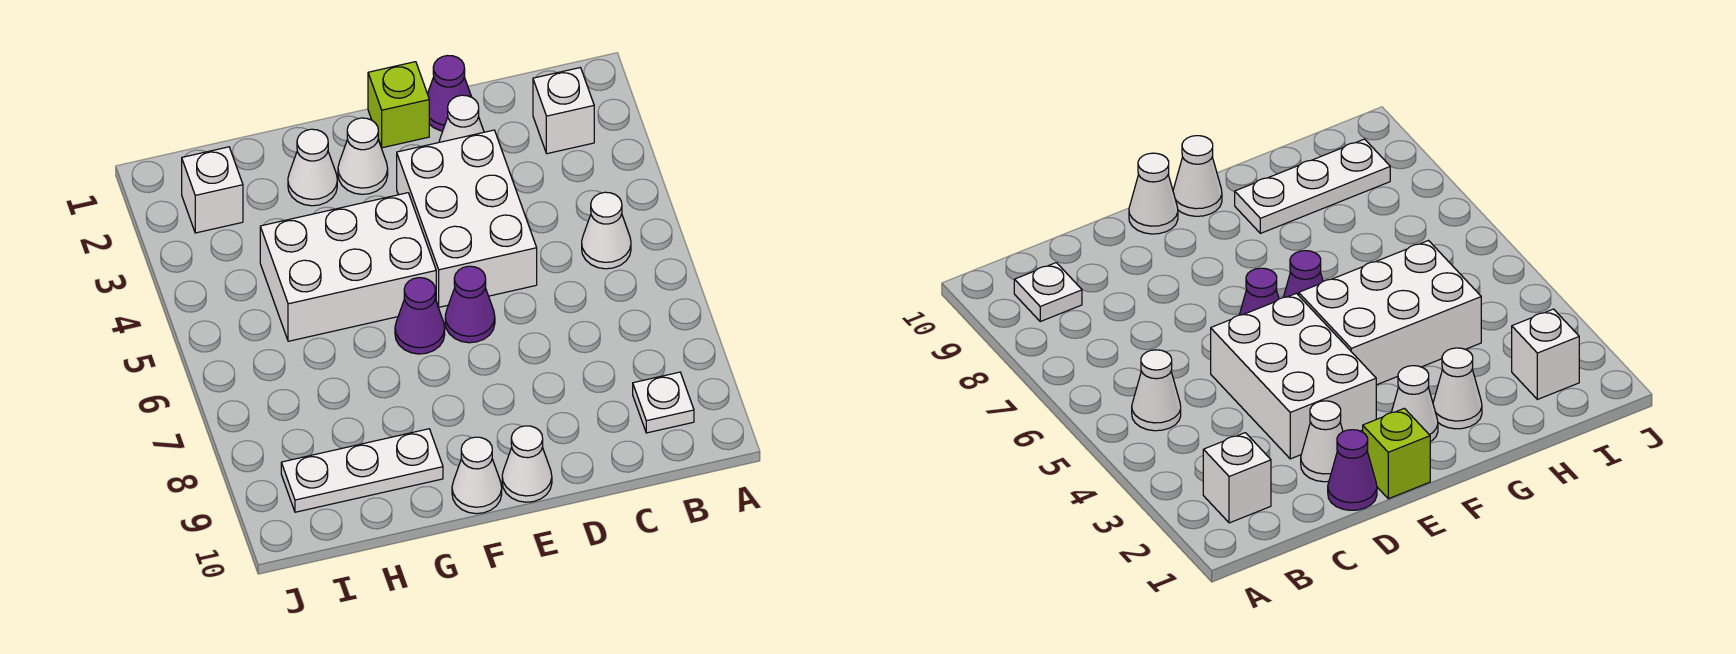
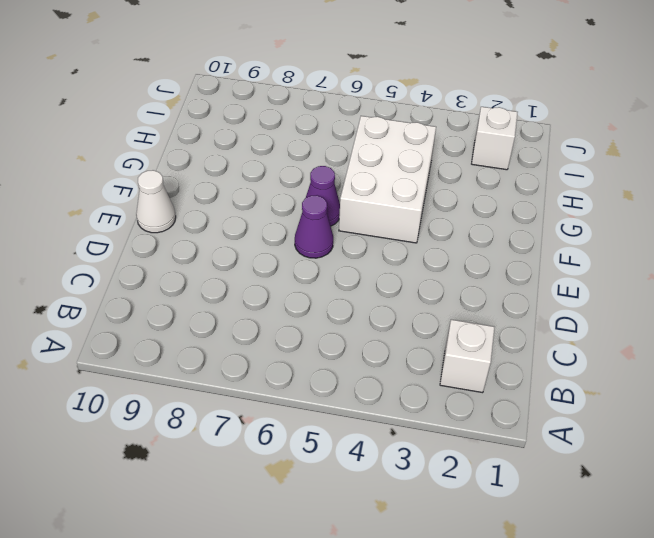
none -> white 1x1 cone [582,192,631,269]
none -> white 1x1 plate [633,372,694,433]
none -> purple 1x1 cone [427,56,471,131]

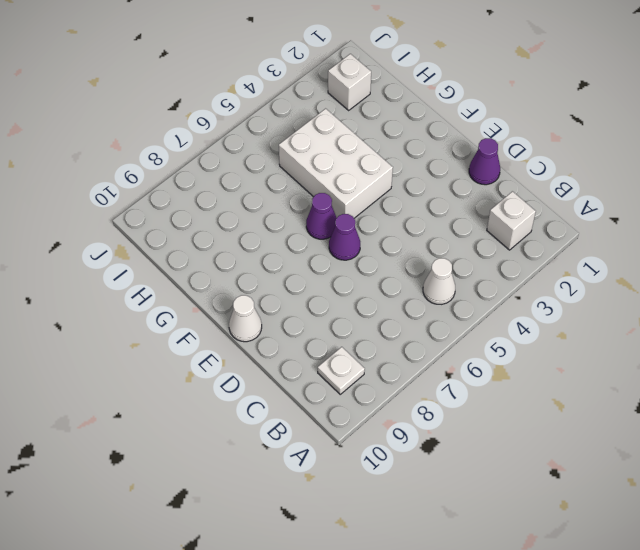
none -> white 1x1 cone [439,95,484,142]
none -> white 2x3 brick [397,130,537,307]
none -> lime 1x1 brick [368,62,429,148]

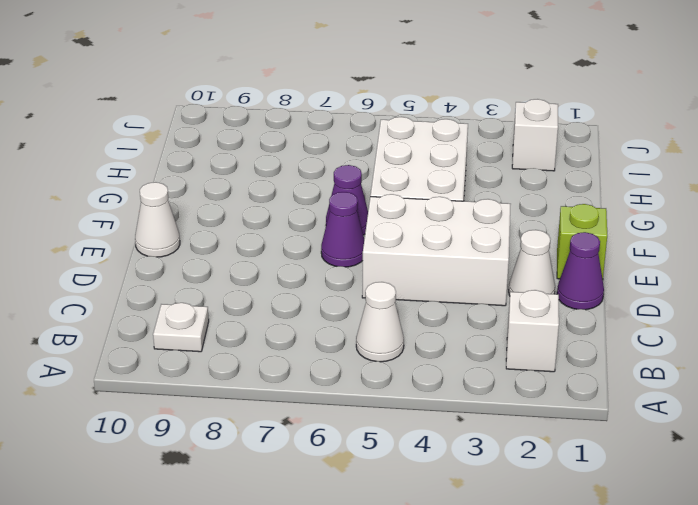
none -> white 1x1 cone [338,118,388,194]
none -> white 1x1 cone [452,437,502,514]
none -> white 1x1 cone [288,129,337,206]

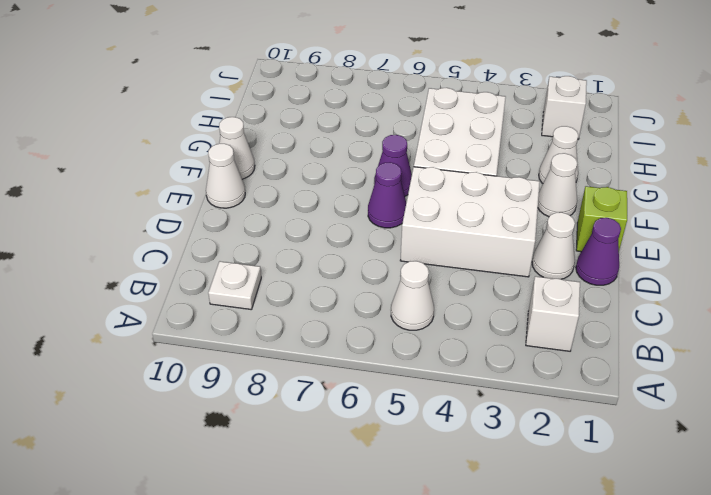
none -> white 1x3 plate [281,429,443,512]

